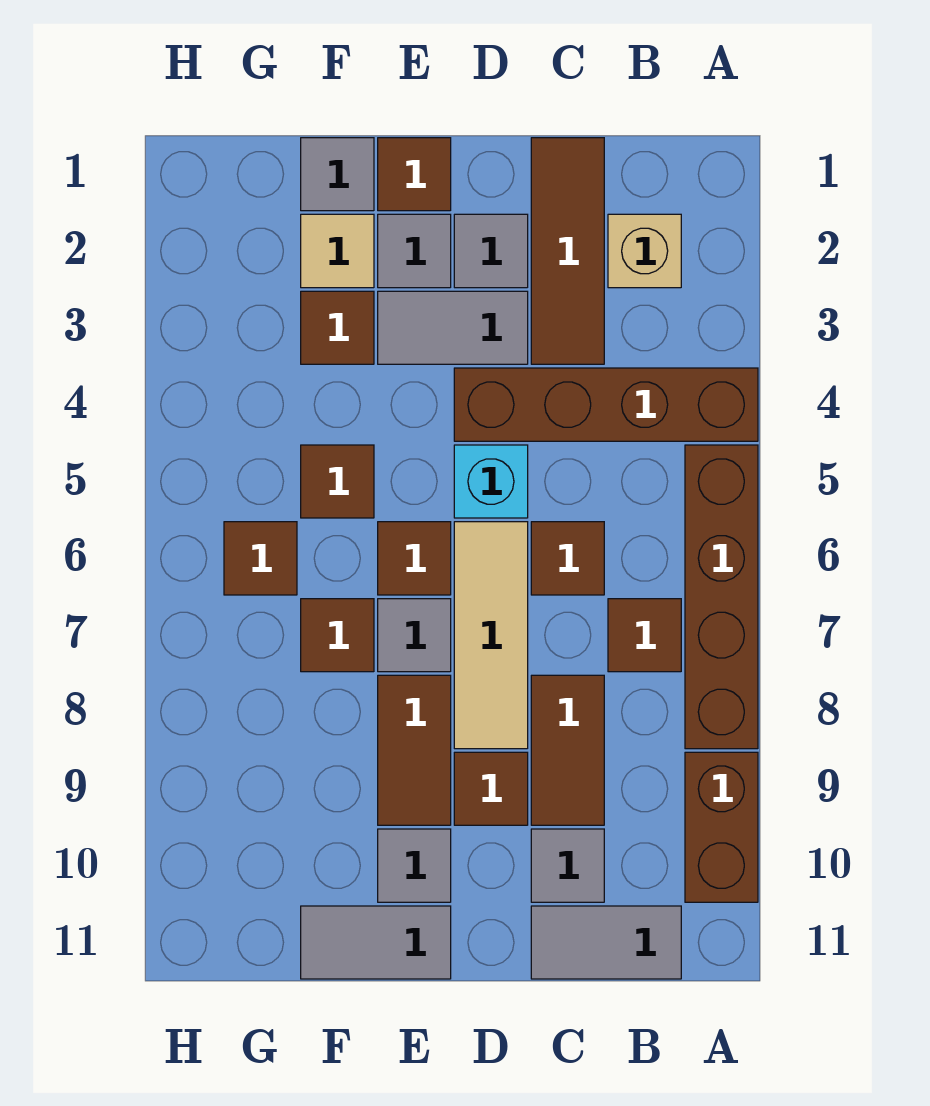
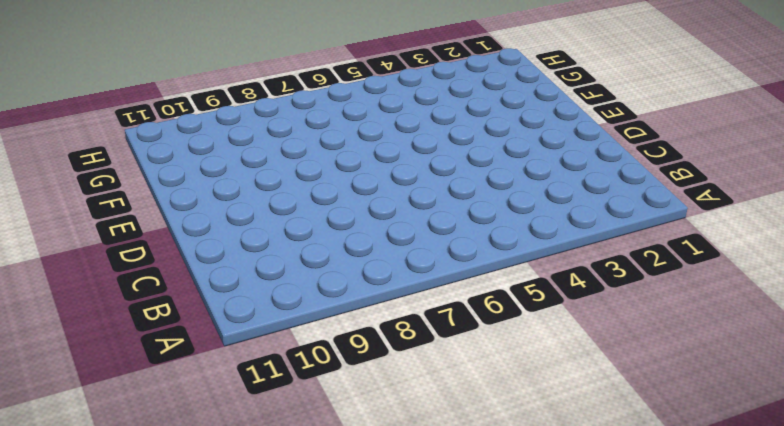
none -> brown 1x4 brick [454,368,758,441]
none -> brown 1x4 brick [685,445,758,749]
none -> brown 1x2 brick [685,752,758,902]

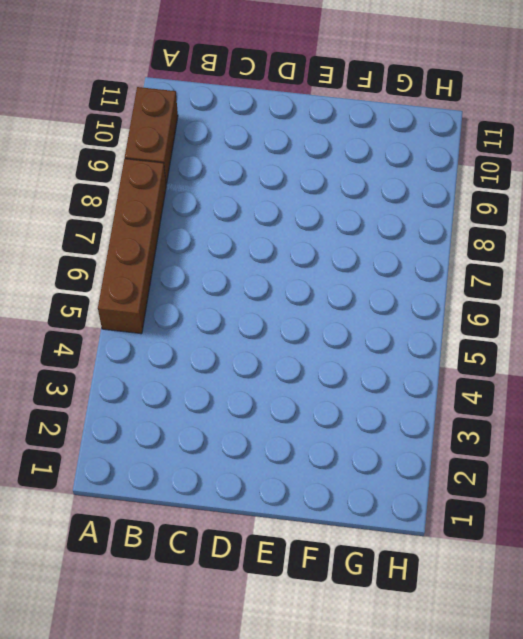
none -> brown 1x4 brick [454,368,758,441]
none -> tan 1x1 brick [608,214,681,288]
none -> brown 1x1 tile [608,599,681,672]

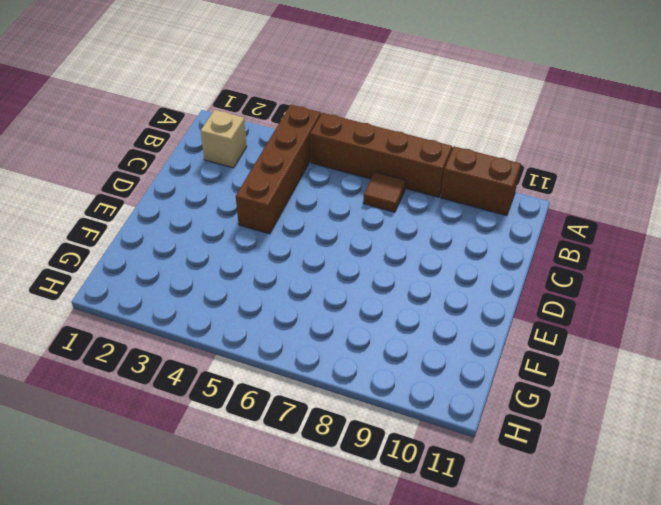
none -> grey 1x2 tile [531,906,681,979]
none -> brown 1x3 tile [531,138,604,364]
none -> brown 1x1 tile [531,522,604,595]

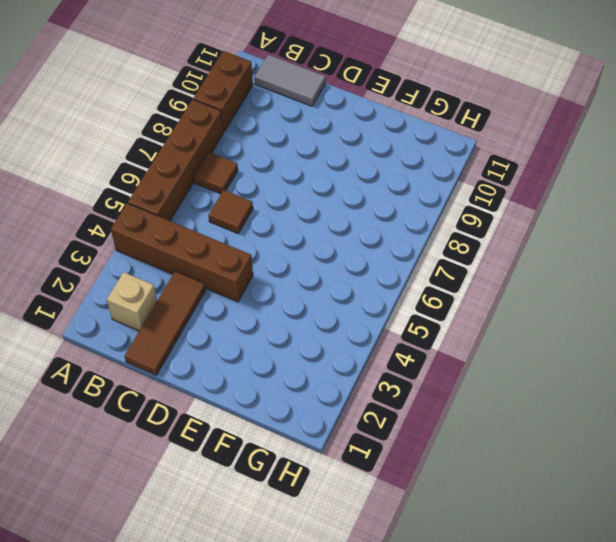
none -> brown 1x2 tile [531,675,604,825]
none -> grey 1x1 tile [531,829,604,902]
none -> grey 1x1 tile [454,214,528,288]

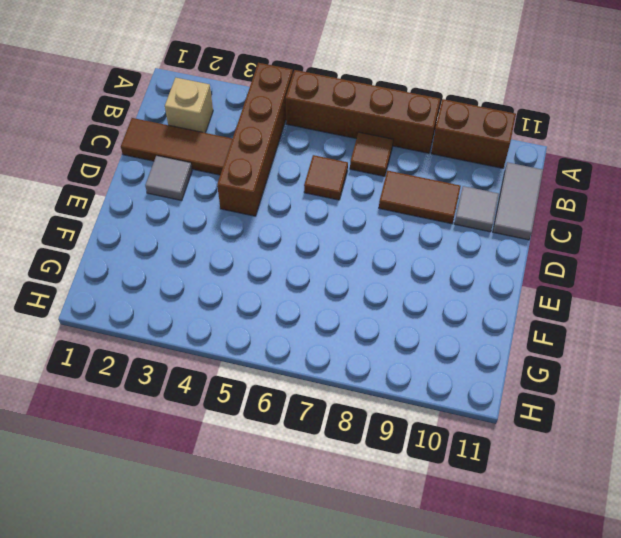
none -> grey 1x2 tile [378,291,528,364]
none -> cyan 1x1 brick [454,445,528,518]
none -> tan 1x3 tile [454,522,528,749]

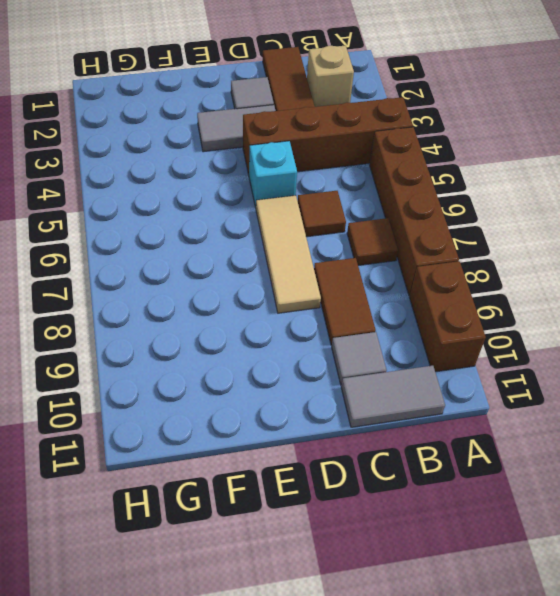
none -> brown 1x1 tile [454,752,528,825]
none -> brown 1x1 tile [378,138,451,211]
none -> grey 1x1 tile [378,214,451,288]

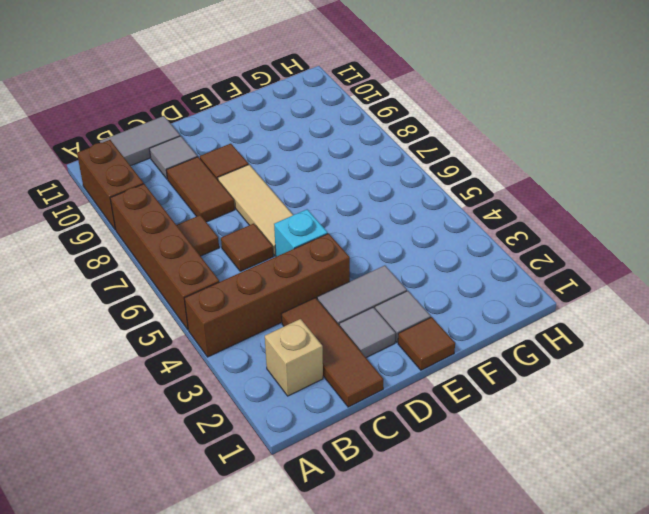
none -> brown 1x1 tile [378,522,451,595]
none -> grey 1x1 tile [378,599,451,672]
none -> brown 1x2 tile [378,675,451,825]

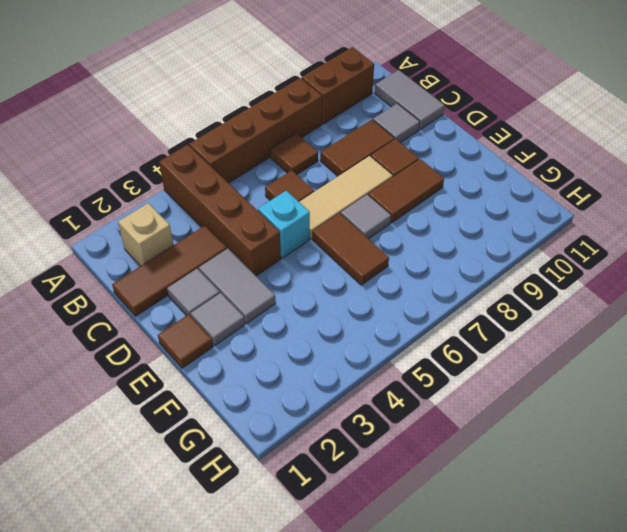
brown 1x2 tile [312,213,389,285] -> brown 1x1 tile [378,522,451,595]
none -> grey 1x1 tile [378,829,451,902]
none -> grey 1x2 tile [301,906,451,979]
none -> grey 1x1 tile [301,138,374,211]

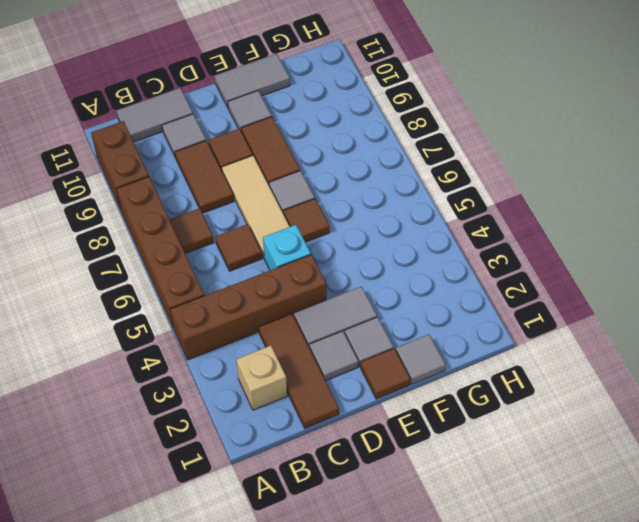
none -> tan 1x1 tile [301,214,374,288]
none -> brown 1x1 tile [301,291,374,364]
none -> brown 1x1 tile [301,445,374,518]

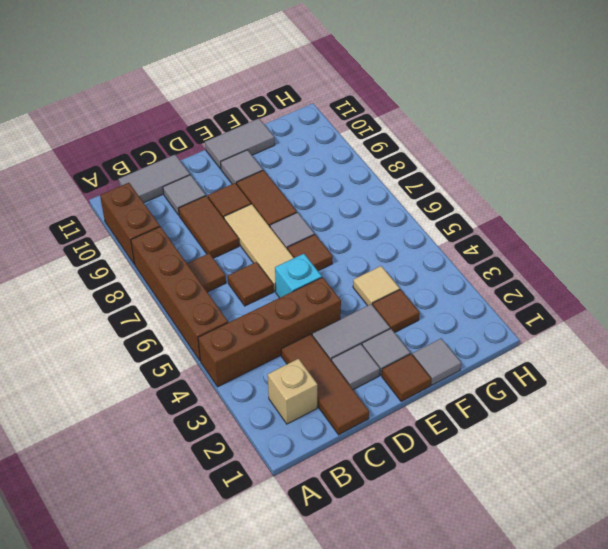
tan 1x1 tile [353,266,400,306] -> tan 1x1 tile moved to [301,214,374,288]
none -> brown 1x1 tile [301,445,374,518]
none -> brown 1x1 tile [301,599,374,672]
none -> brown 1x1 tile [224,522,297,595]

